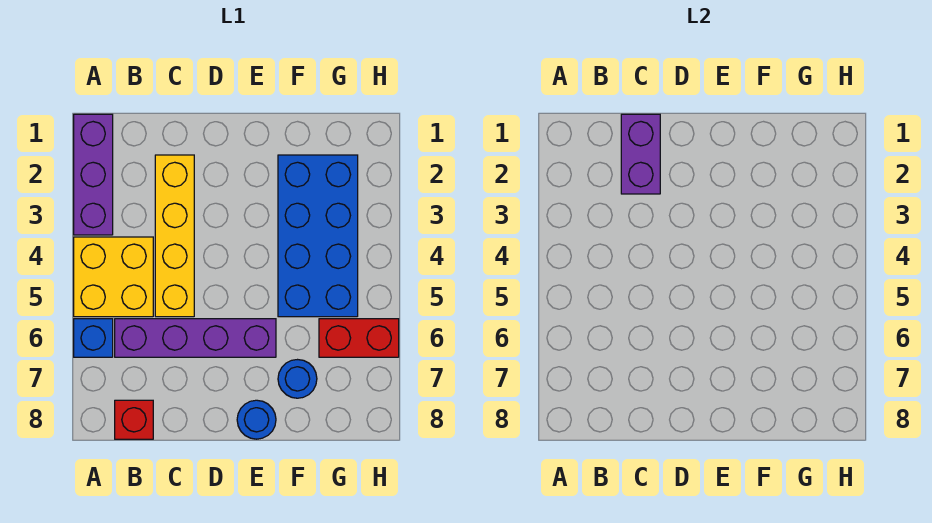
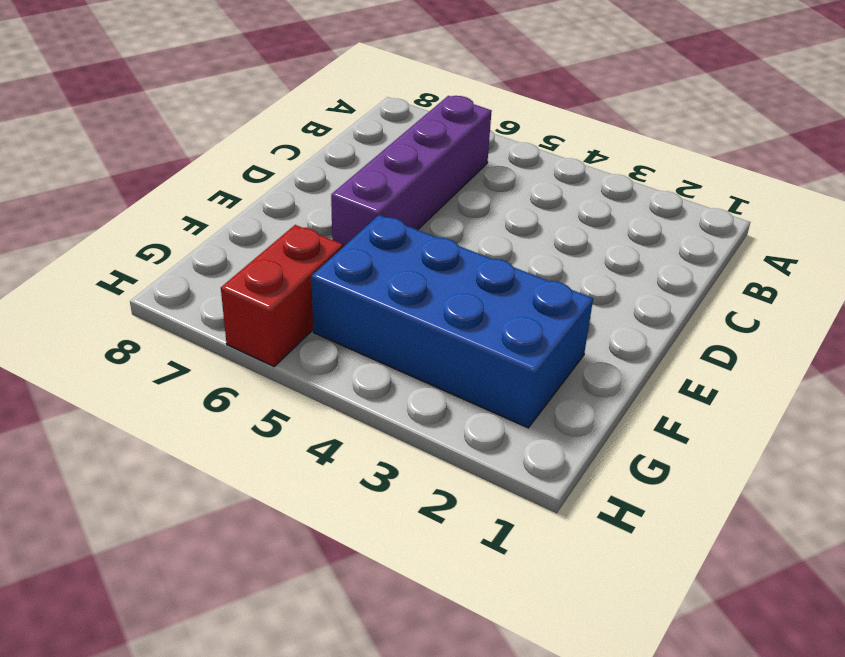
none -> purple 1x3 brick [74,114,113,235]
none -> yellow 2x2 brick [74,237,153,317]

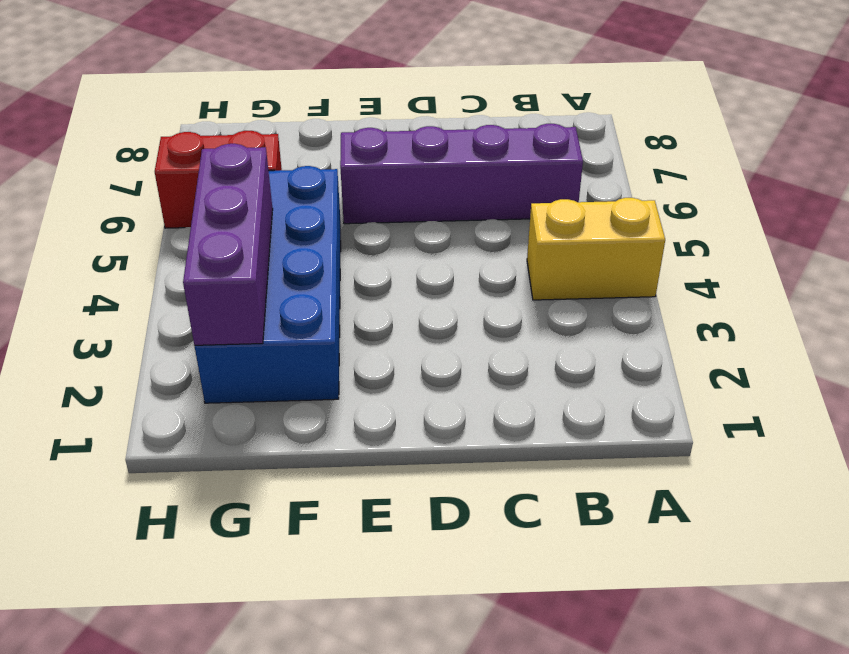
yellow 1x2 brick [527,198,665,300] -> yellow 2x2 brick [74,237,153,317]
purple 1x3 brick [183,144,273,345] -> purple 1x3 brick moved to [74,114,113,235]
none -> blue 1x1 brick [74,319,113,357]
none -> red 1x1 brick [115,400,153,439]

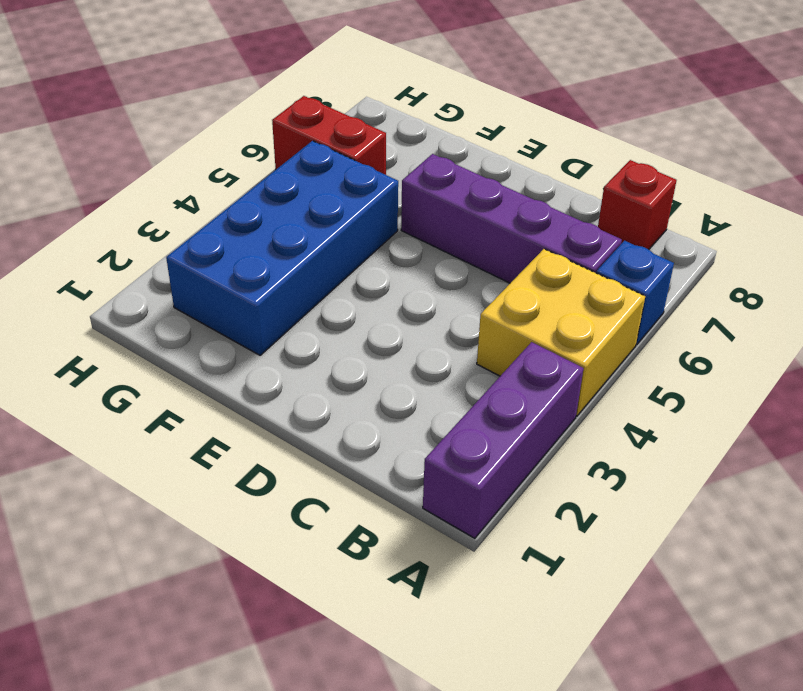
none -> yellow 1x4 brick [155,155,194,317]
none -> blue 1x1 round brick [237,400,276,439]

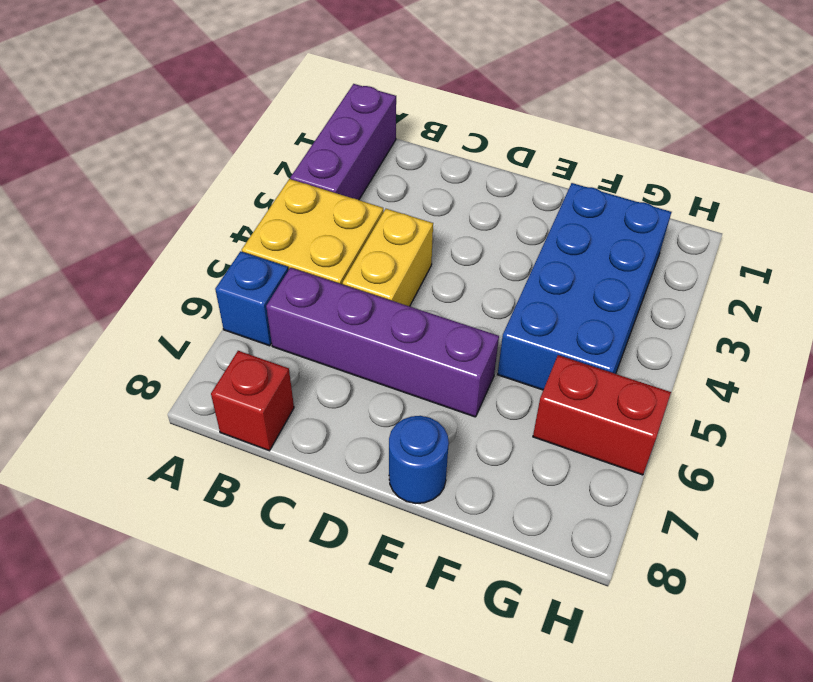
yellow 1x2 brick [343,209,433,306] -> yellow 1x4 brick [155,155,194,317]
none -> blue 1x1 round brick [278,360,317,398]
none -> purple 1x2 brick [621,114,660,194]

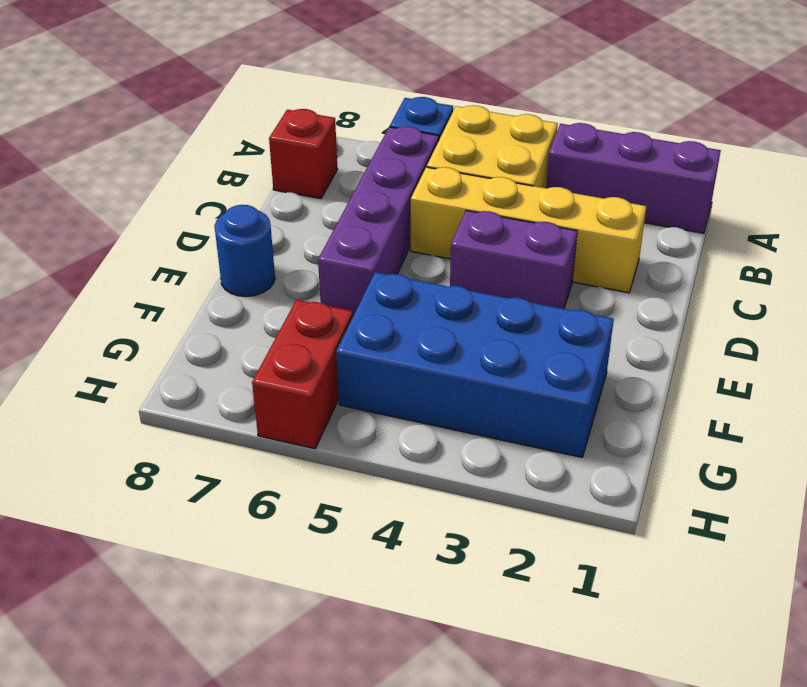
purple 1x2 brick [450,210,577,309] -> purple 1x2 brick moved to [621,114,660,194]
none -> blue 1x1 round brick [278,360,317,398]

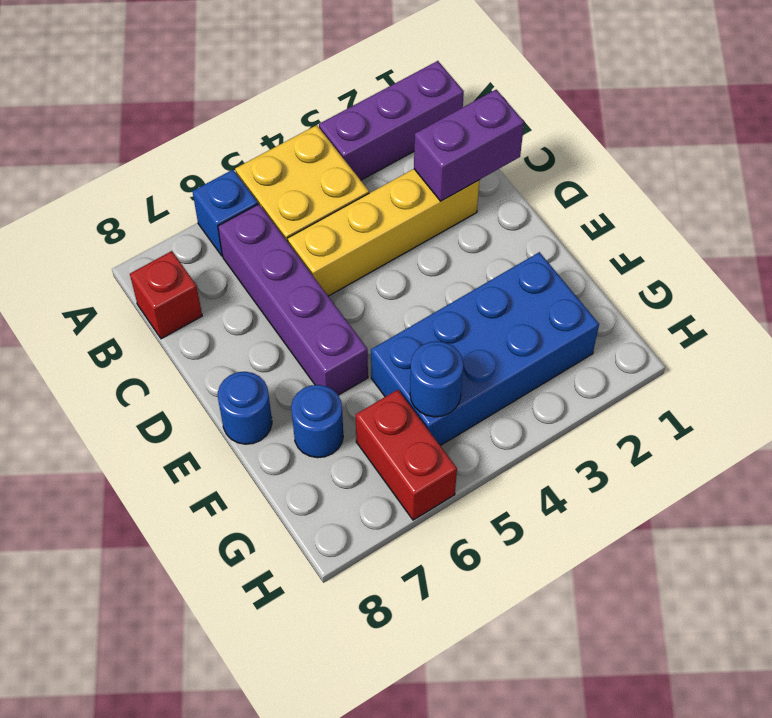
blue 1x1 round brick [410,341,463,417] -> none

